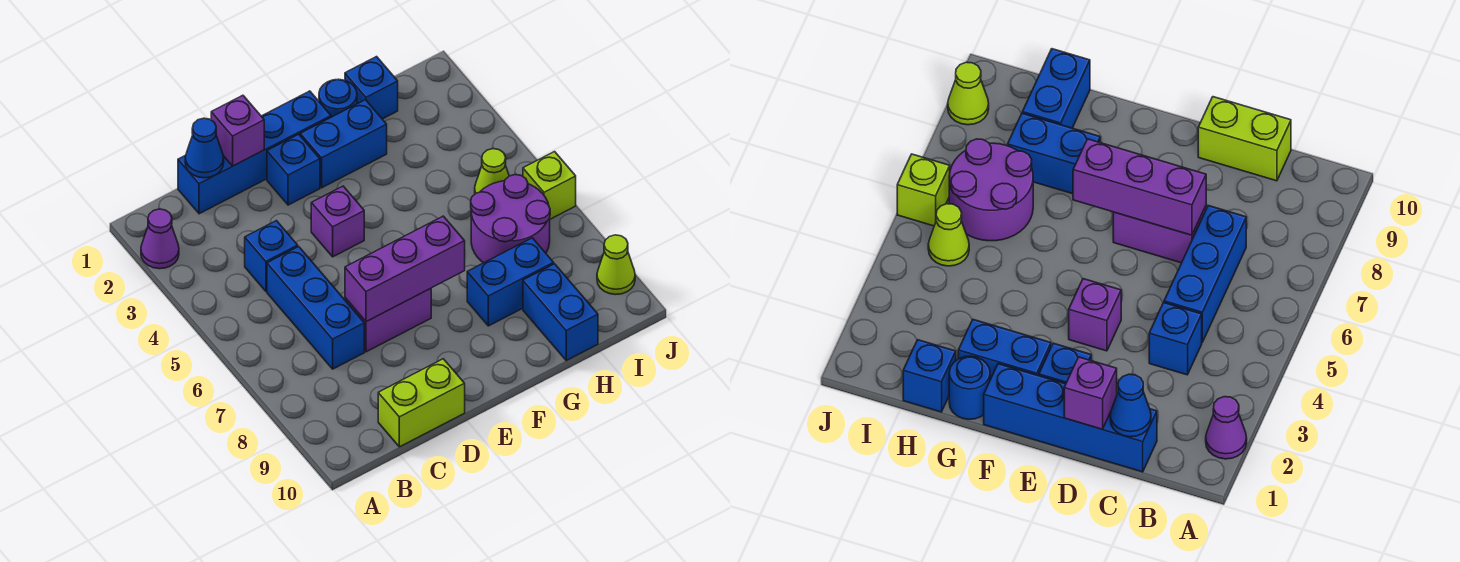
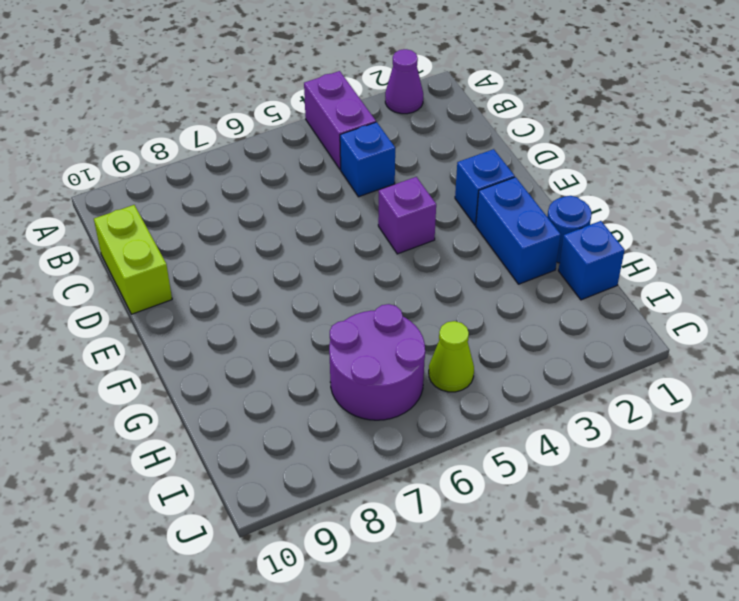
purple 1x2 brick [304,71,376,170] -> purple 1x2 brick moved to [345,289,431,352]
none -> blue 1x4 brick [178,91,331,214]
none -> blue 1x3 brick [267,247,364,369]
none -> blue 1x2 brick [467,238,554,326]

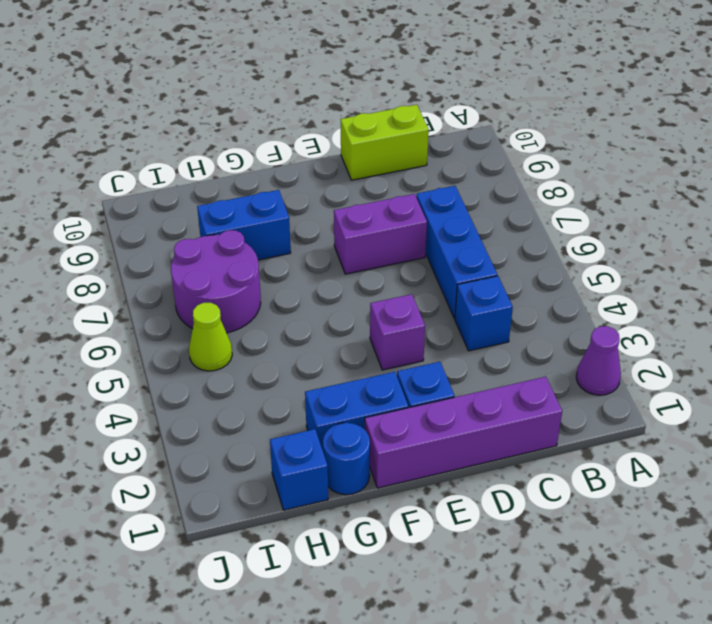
purple 1x4 brick [365,377,562,488] -> blue 1x4 brick [178,91,331,214]
none -> blue 1x2 brick [523,264,598,360]
none -> lime 1x1 brick [523,152,576,219]
none -> lime 1x1 cone [597,235,635,295]

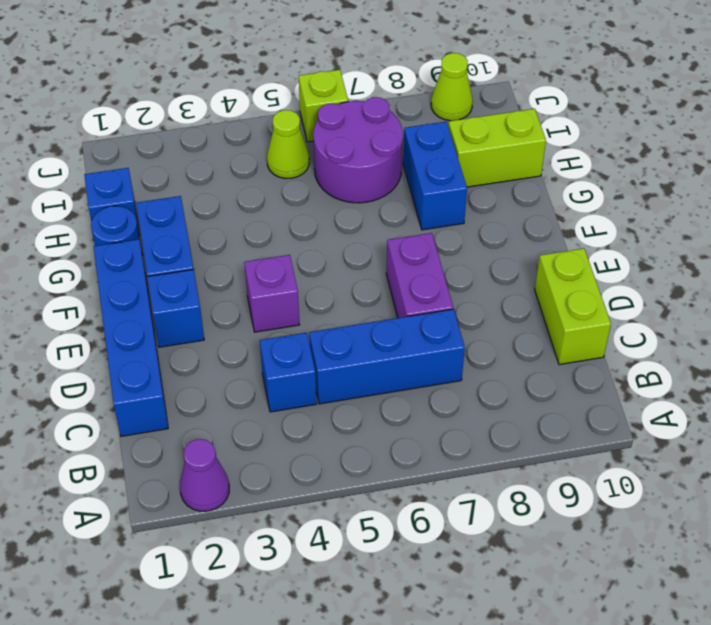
lime 1x2 brick [448,109,546,187] -> blue 1x2 brick [523,264,598,360]
none -> blue 1x1 cone [185,118,224,178]
none -> purple 1x1 brick [211,95,264,166]
none -> purple 1x3 brick [345,216,465,322]

